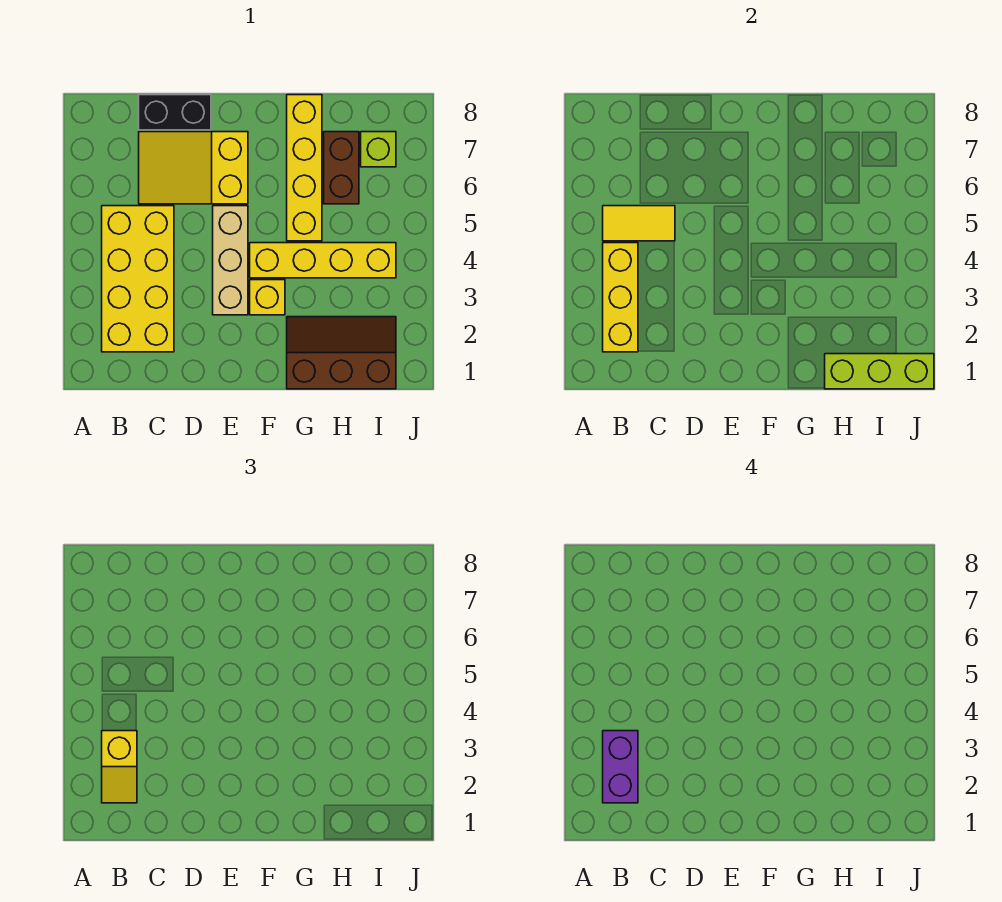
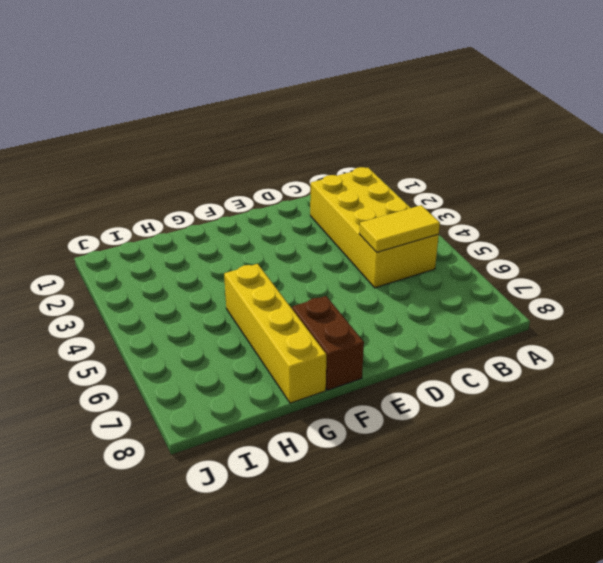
brown 1x2 brick [292,296,364,390] -> brown 1x2 brick moved to [324,132,359,204]
none -> yellow 2x3 slope [139,132,248,204]
none -> black 1x2 brick [139,95,211,130]
none -> tan 1x3 brick [213,206,248,315]

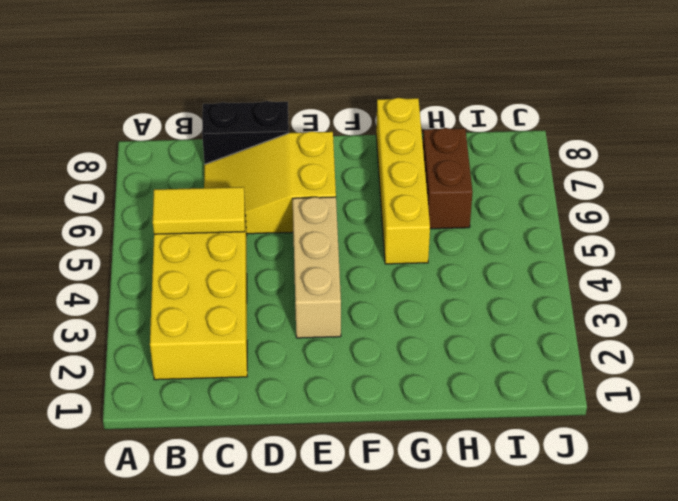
none -> yellow 1x1 brick [250,280,285,315]
none -> yellow 1x4 brick [250,243,396,278]
none -> brown 2x3 slope [287,317,396,389]

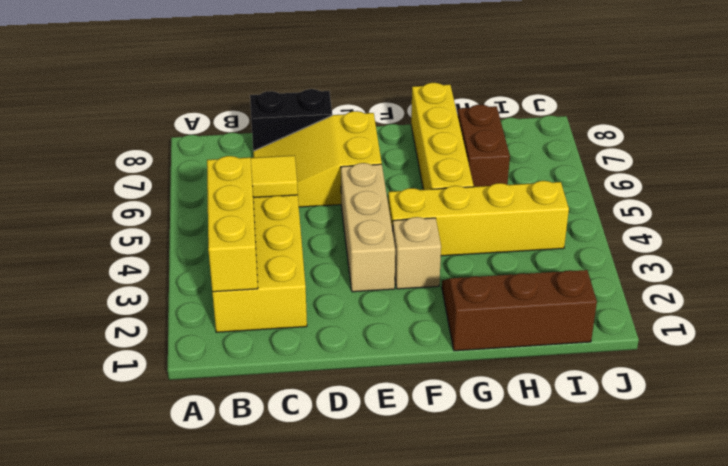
tan 1x1 brick [392,217,441,289] -> yellow 1x1 brick [250,280,285,315]
none -> lime 1x1 brick [361,132,396,167]
none -> lime 1x3 brick [825,354,934,389]
none -> yellow 1x2 slope [102,731,137,803]

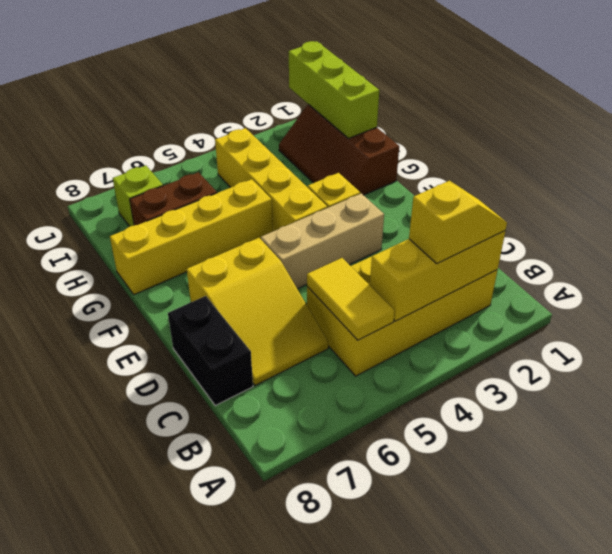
none -> purple 1x2 brick [603,731,638,803]

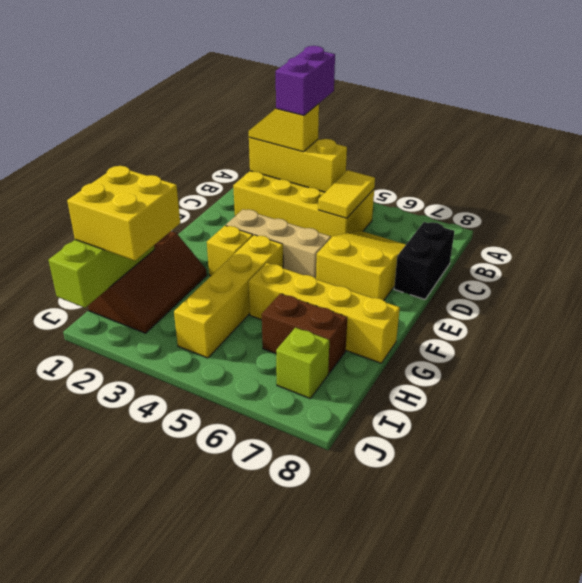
purple 1x2 brick [276,46,335,116] -> purple 1x2 brick turned to [603,731,638,803]
yellow 2x2 brick [67,166,180,261] -> none

